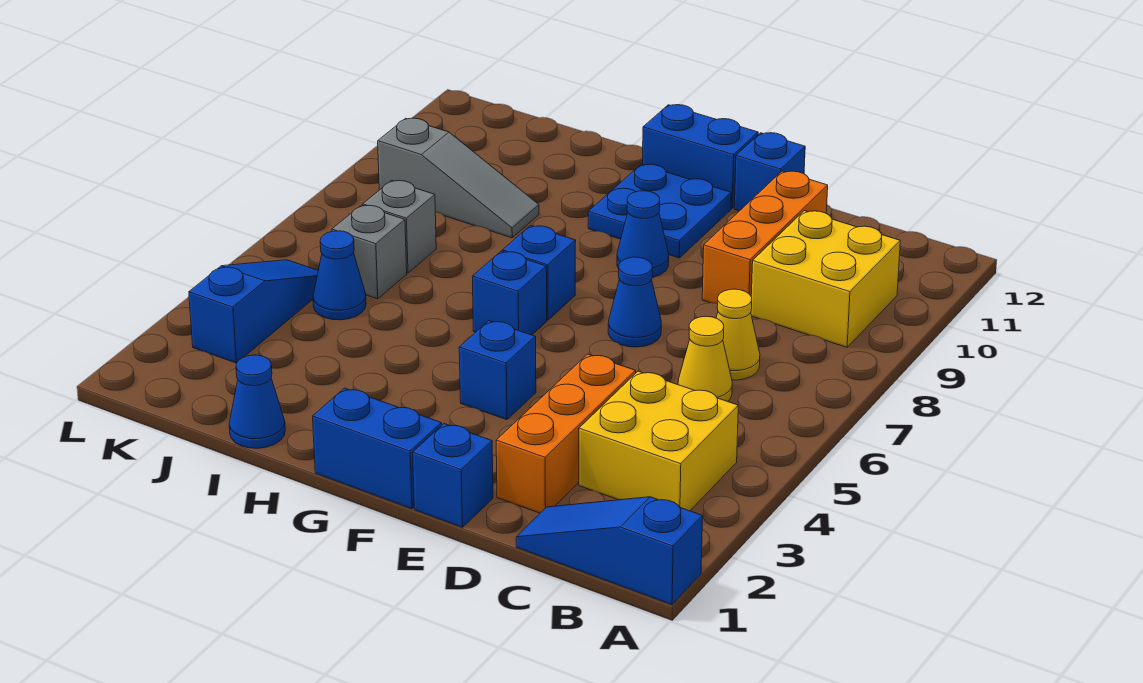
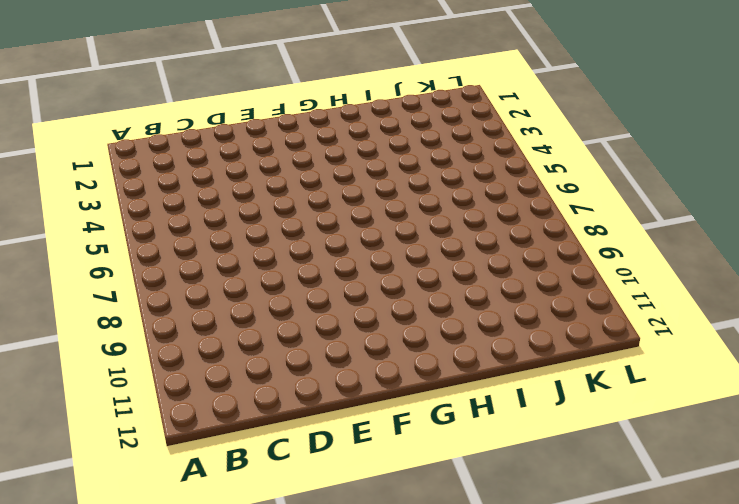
none -> blue 1x3 slope [516,497,703,605]
none -> yellow 2x2 brick [579,371,738,511]
none -> yellow 2x2 brick [751,211,900,347]

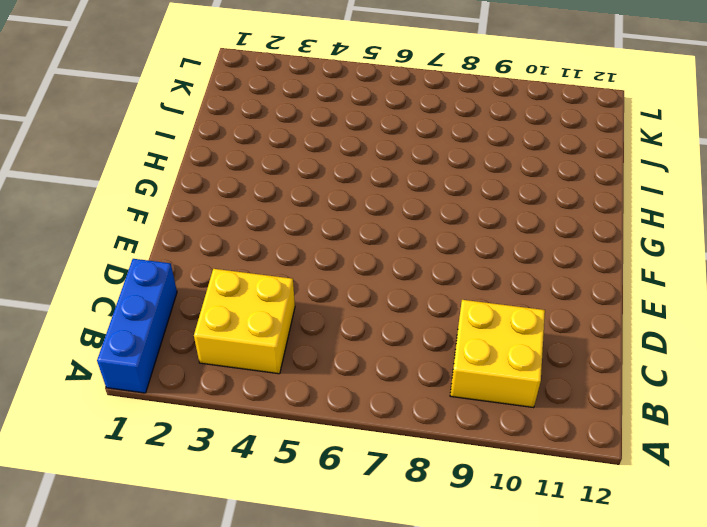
blue 1x3 brick [97,259,177,393] -> blue 1x3 slope [516,497,703,605]
none -> yellow 1x1 cone [678,316,732,402]
none -> yellow 1x1 cone [716,289,760,380]
none -> orange 1x3 brick [496,354,636,513]

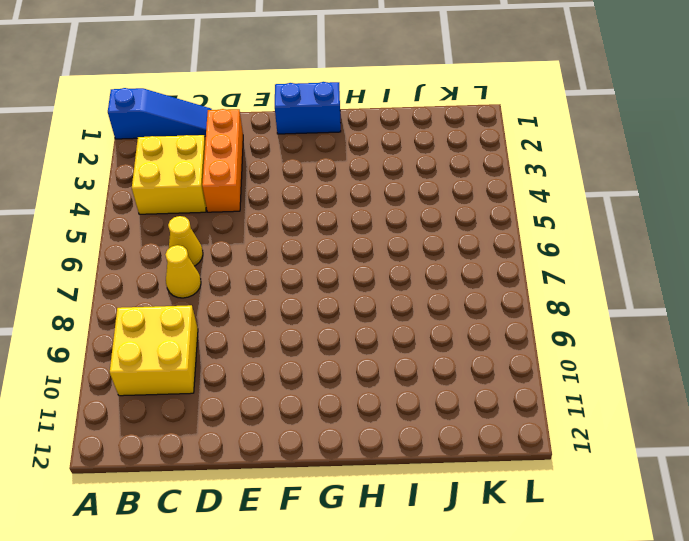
none -> orange 1x3 brick [702,171,828,304]
none -> blue 1x1 brick [413,424,493,527]
none -> blue 1x1 cone [608,257,661,347]

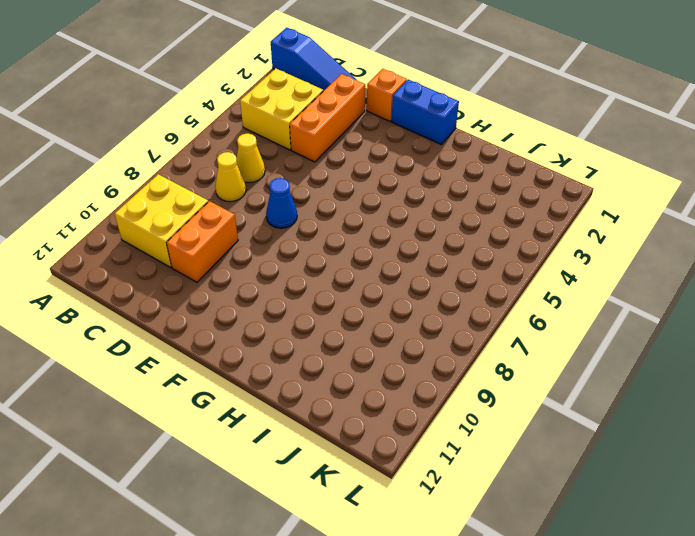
orange 1x2 brick [167,201,238,282] -> orange 1x3 brick [702,171,828,304]
orange 1x1 brick [367,69,407,121] -> blue 1x1 brick [413,424,493,527]
none -> blue 1x1 brick [734,133,805,211]
none -> blue 1x1 brick [459,321,536,420]
none -> blue 1x1 cone [617,191,669,277]

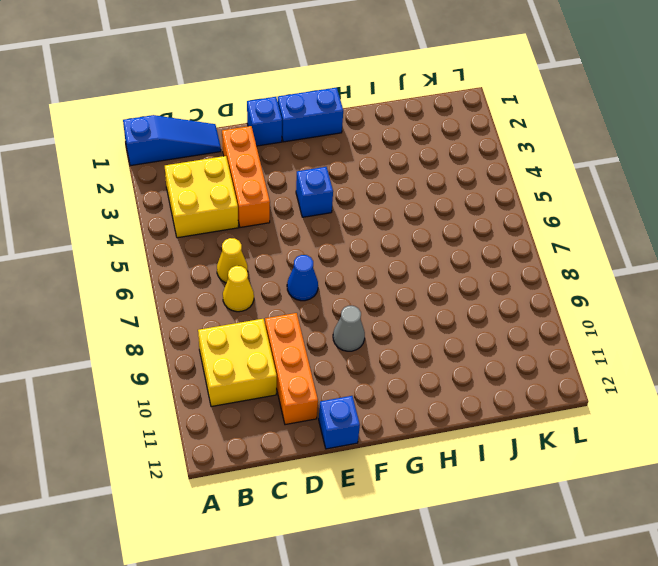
grey 1x1 cone [333,306,365,351] -> blue 1x1 cone [617,191,669,277]
none -> blue 2x2 plate [588,164,731,258]
none -> blue 1x2 brick [643,105,758,209]
none -> blue 1x1 brick [472,251,547,335]

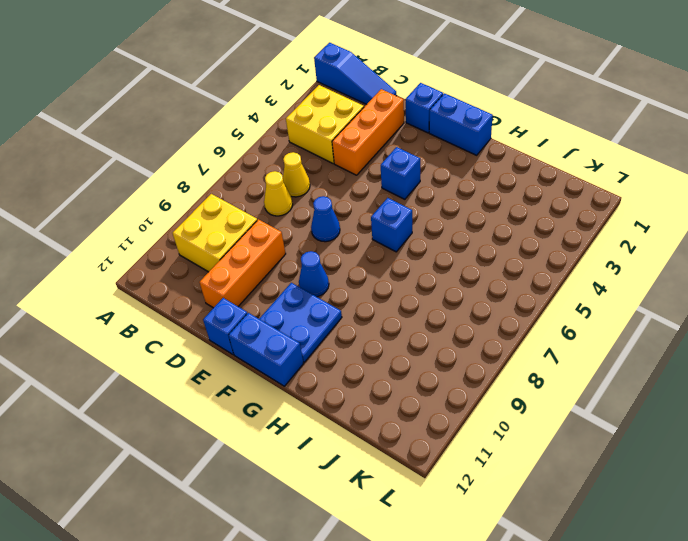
none -> blue 1x1 brick [502,226,576,320]
none -> blue 1x1 cone [229,355,285,448]
none -> grey 1x3 slope [378,118,539,238]

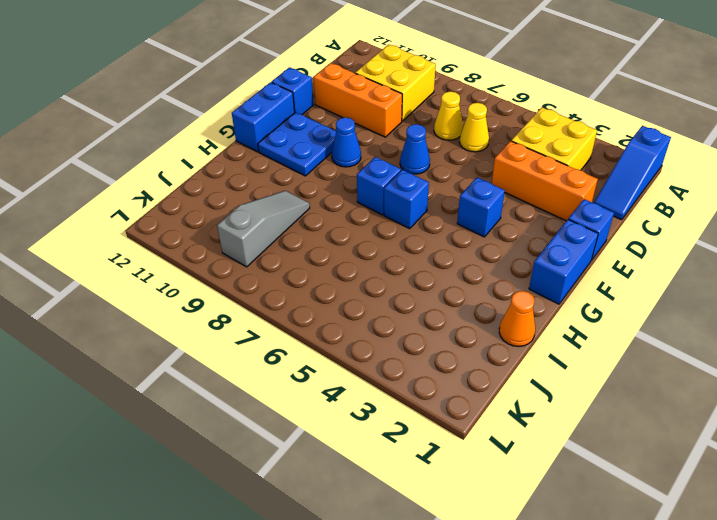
orange 1x1 cone [499,291,535,347] -> blue 1x1 cone [229,355,285,448]
none -> blue 1x1 cone [313,231,366,320]
none -> grey 1x1 brick [332,205,407,299]
none -> grey 1x1 brick [363,180,436,273]

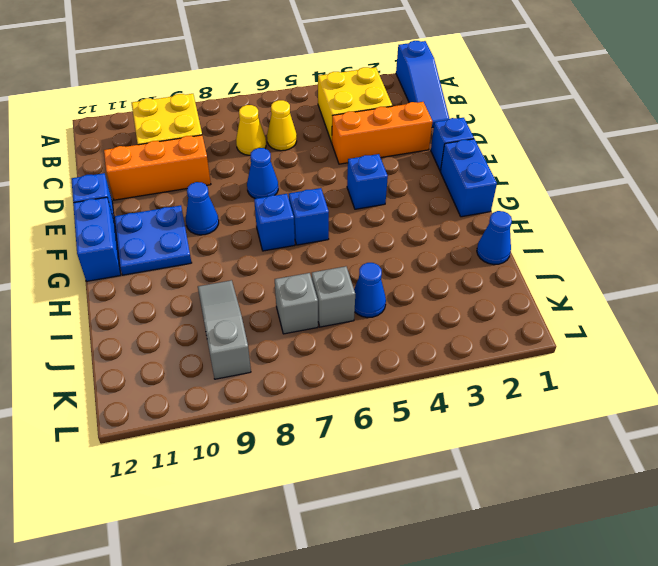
none -> blue 1x3 slope [189,260,318,363]

